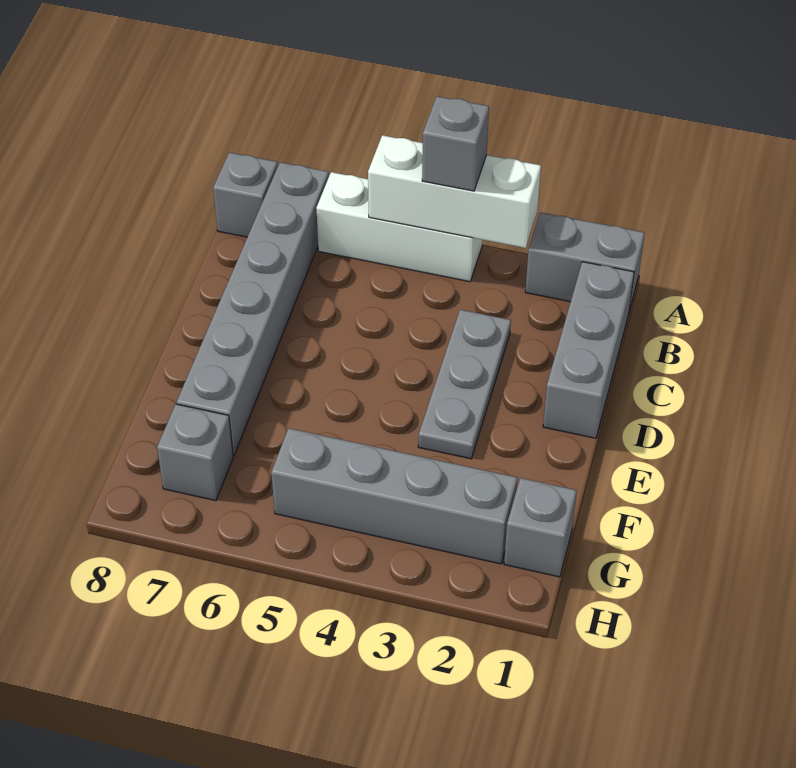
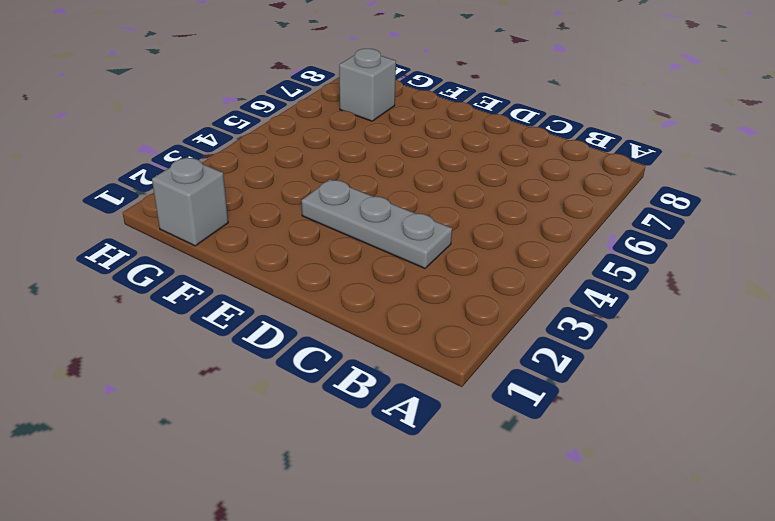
none -> grey 1x2 brick [525,212,644,311]
none -> white 1x3 brick [316,172,483,282]

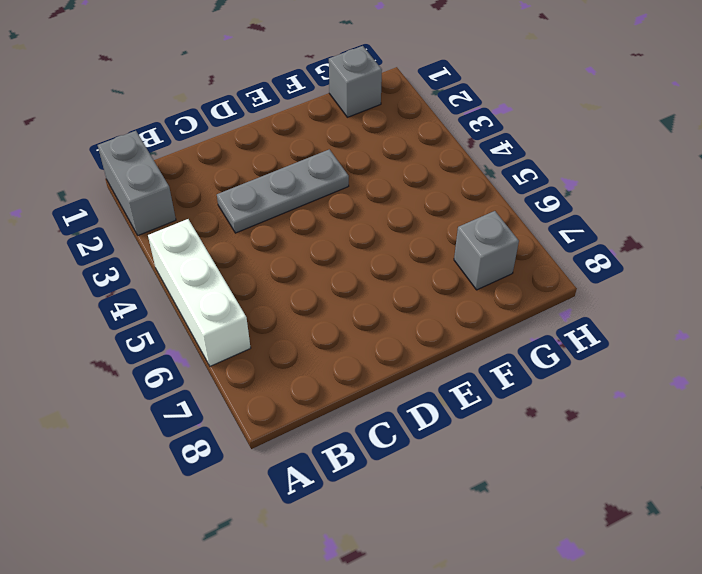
none -> grey 1x6 brick [177,162,329,455]
none -> grey 1x1 brick [213,153,278,237]

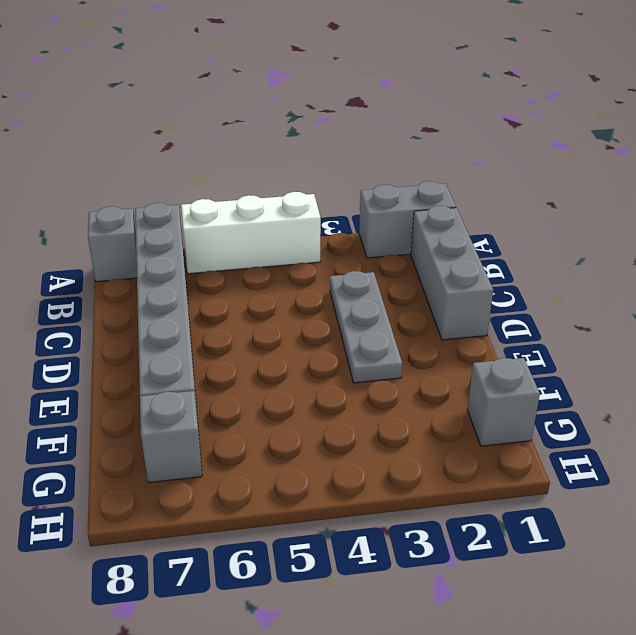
none -> grey 1x4 brick [271,428,517,564]
none -> white 1x3 brick [368,135,541,248]

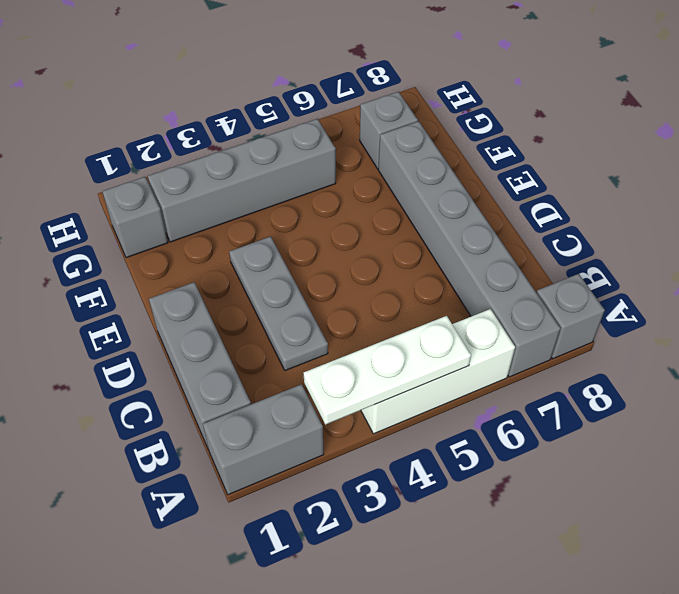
white 1x3 plate [304,316,471,425] -> white 1x3 brick [368,135,541,248]
none -> grey 1x1 brick [422,96,489,191]

